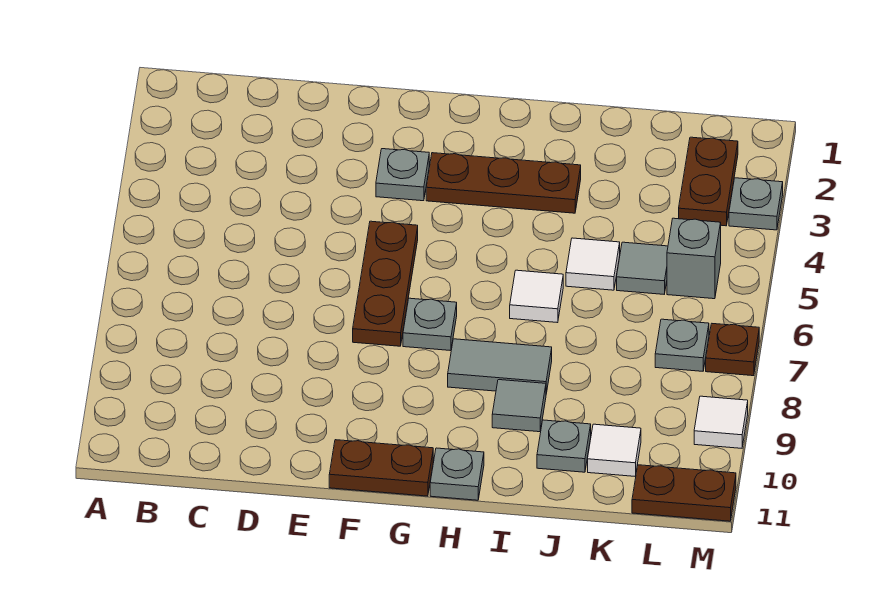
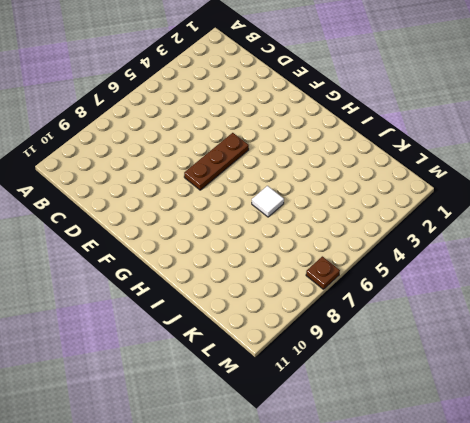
none -> grey 1x1 plate [376,149,429,201]
none -> brown 1x2 plate [329,440,433,496]
none -> brown 1x3 plate [426,153,581,213]

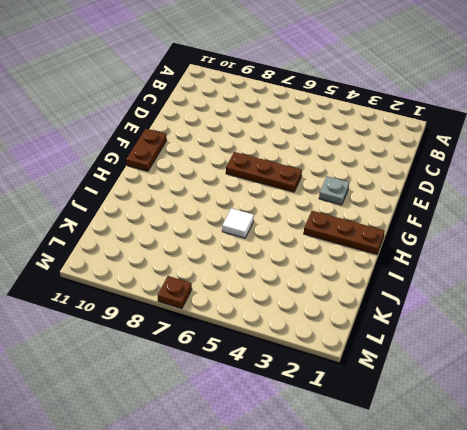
brown 1x3 plate [304,211,385,254] -> brown 1x3 plate turned to [426,153,581,213]
none -> grey 1x1 plate [403,298,457,351]
none -> grey 1x2 tile [448,339,552,393]
none -> grey 1x1 plate [430,448,484,500]

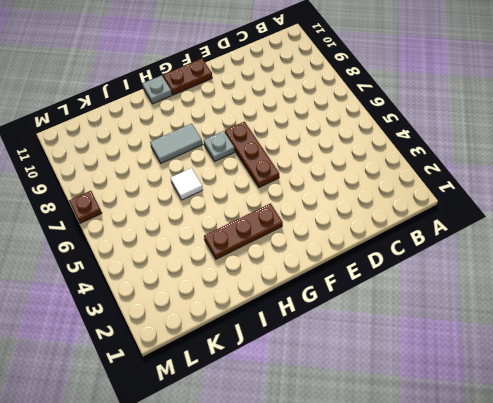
none -> grey 1x1 plate [376,149,429,201]
none -> grey 1x1 tile [492,380,546,432]
none -> white 1x1 tile [566,238,620,290]

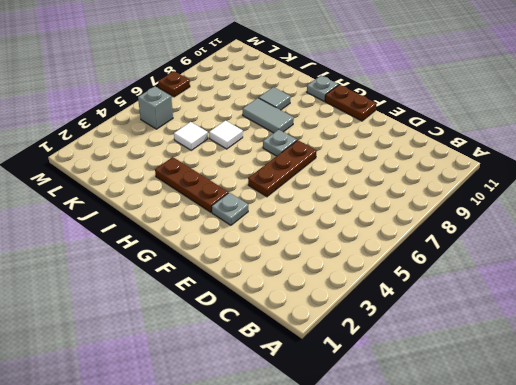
none -> grey 1x1 plate [537,420,591,472]
none -> grey 1x1 tile [617,242,668,294]
none -> white 1x1 tile [588,424,641,477]

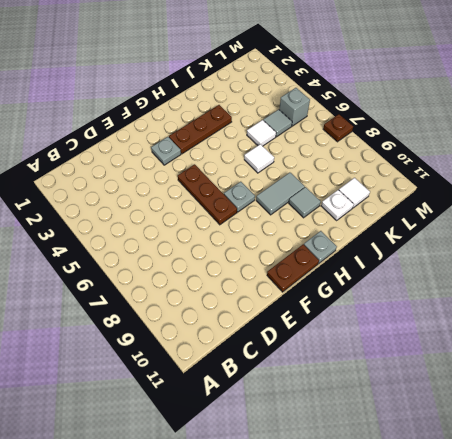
white 1x1 plate [321,190,354,220] -> grey 1x1 plate [537,420,591,472]
none -> brown 1x2 plate [679,137,738,226]
none -> grey 1x1 plate [655,319,709,371]
none -> brown 1x2 plate [632,465,736,521]

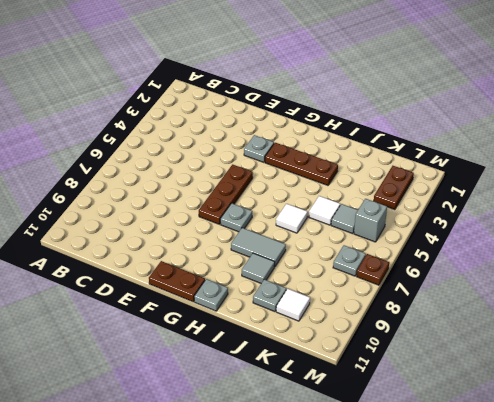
none -> brown 1x2 plate [632,465,736,521]
none -> grey 1x1 plate [729,178,783,230]
none -> white 1x1 tile [694,396,748,448]

